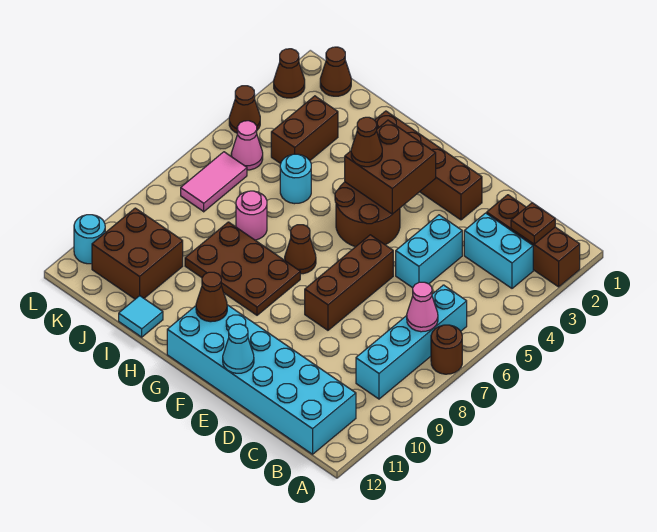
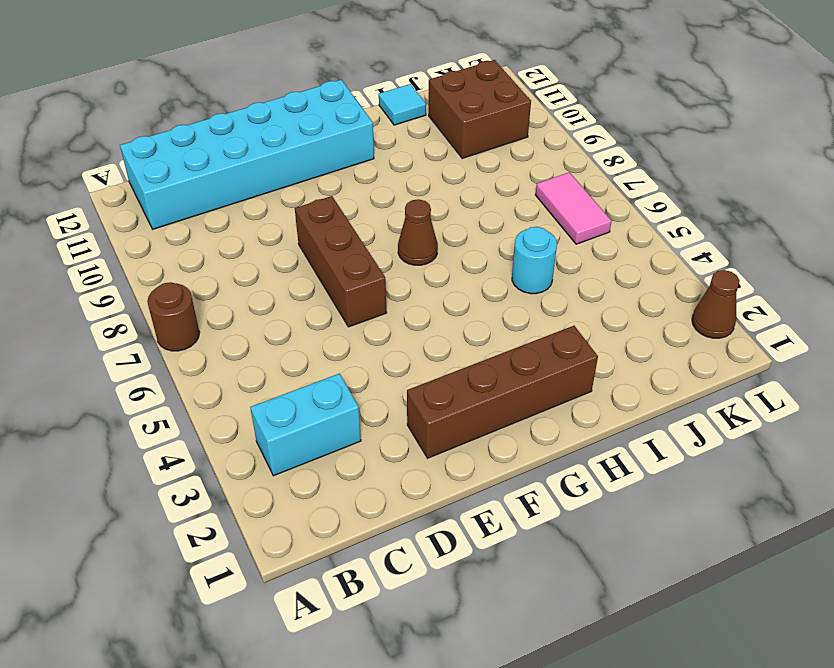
none -> brown 1x3 brick [487,195,580,287]
none -> cyan 1x4 brick [356,285,467,399]
none -> cyan 1x2 brick [396,215,462,288]

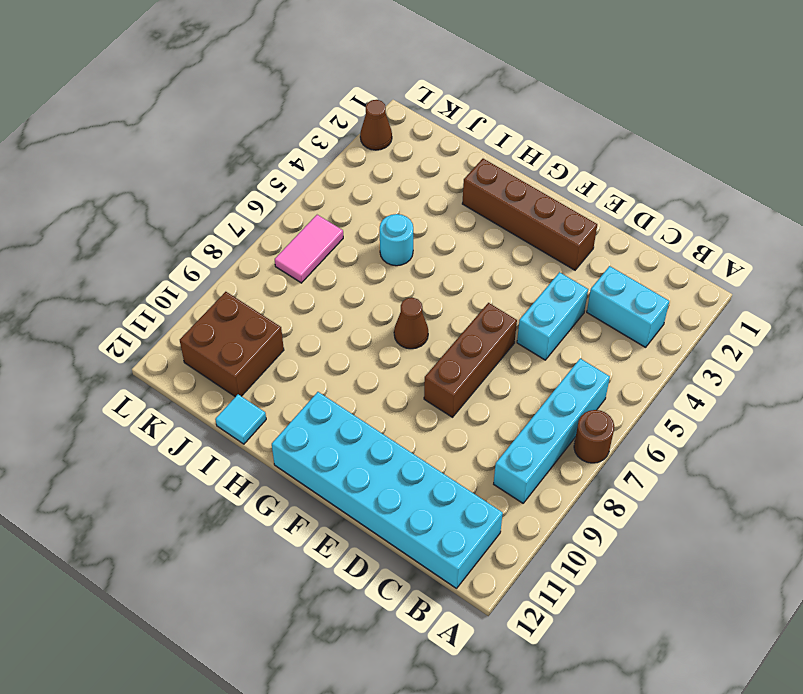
none -> brown 1x3 brick [487,195,580,287]
none -> brown 2x2 round brick [335,182,400,247]
none -> brown 2x3 plate [185,222,300,315]

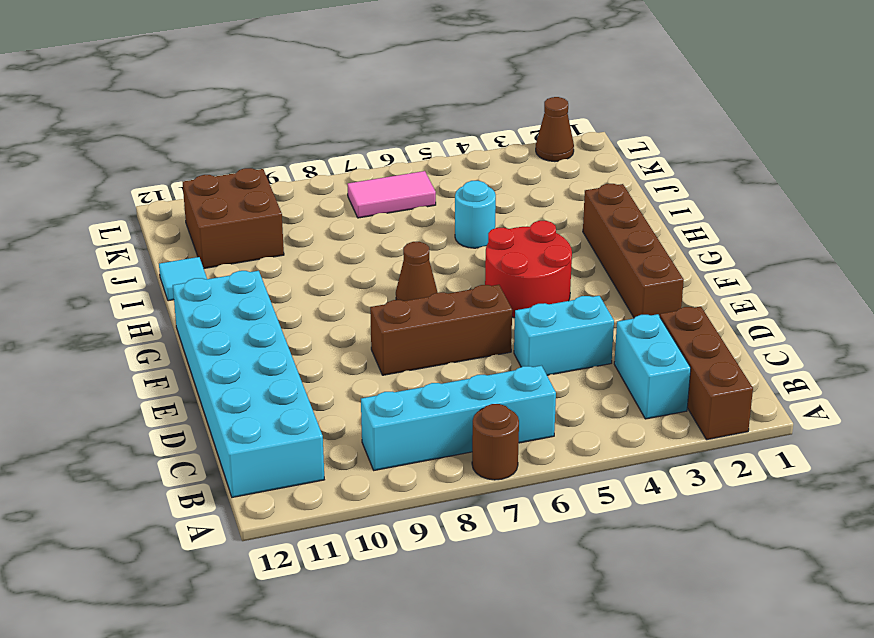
red 2x2 round brick [485,221,572,318] -> brown 2x2 round brick [335,182,400,247]
none -> brown 2x3 plate [185,222,300,315]
none -> pink 1x1 round brick [236,191,267,240]
none -> brown 1x2 brick [271,96,338,164]

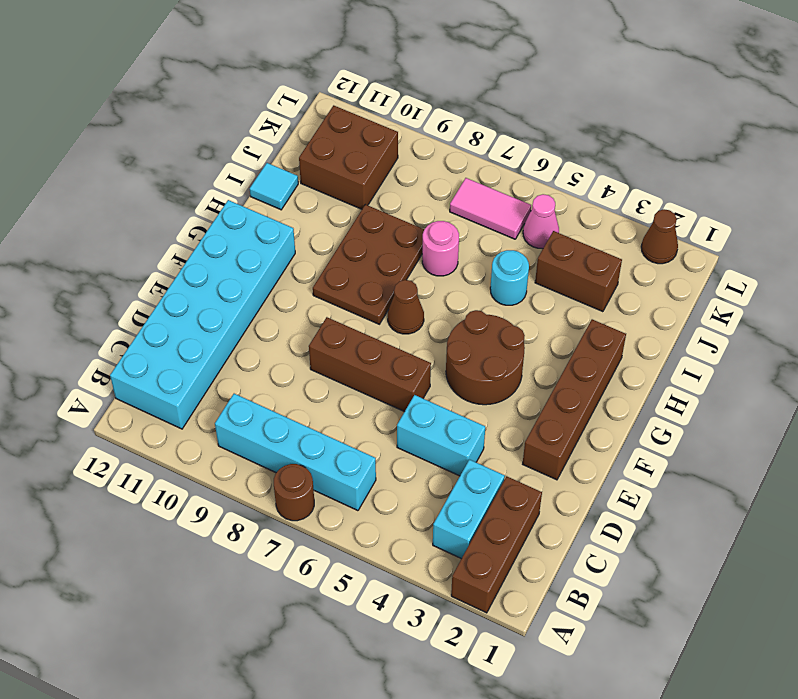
none -> brown 1x1 cone [320,47,351,96]
none -> brown 1x1 cone [229,86,260,133]
none -> cyan 1x1 round brick [74,215,105,264]

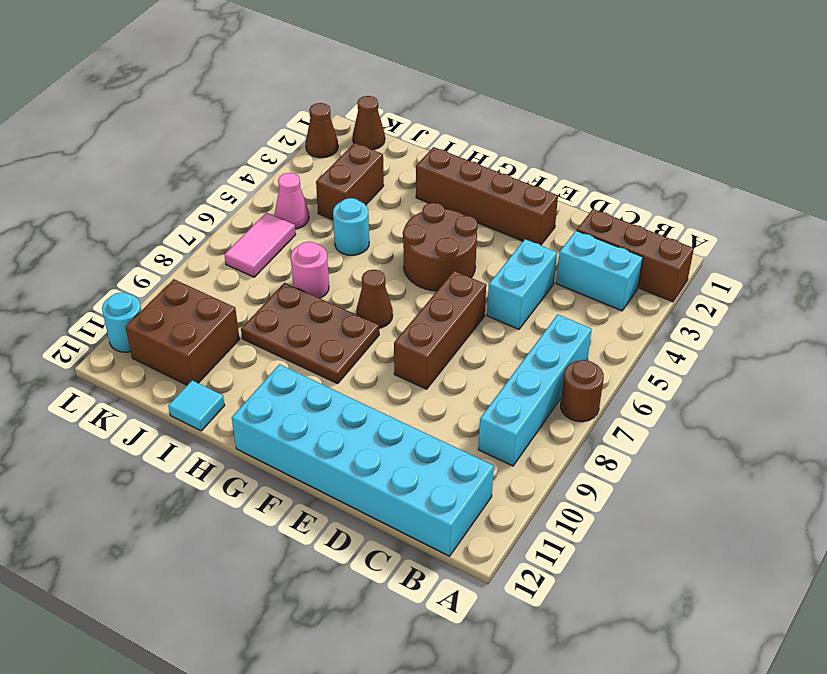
none -> brown 1x1 cone [229,86,260,133]
none -> brown 1x1 plate [511,203,555,244]
none -> pink 1x1 cone [407,282,438,332]

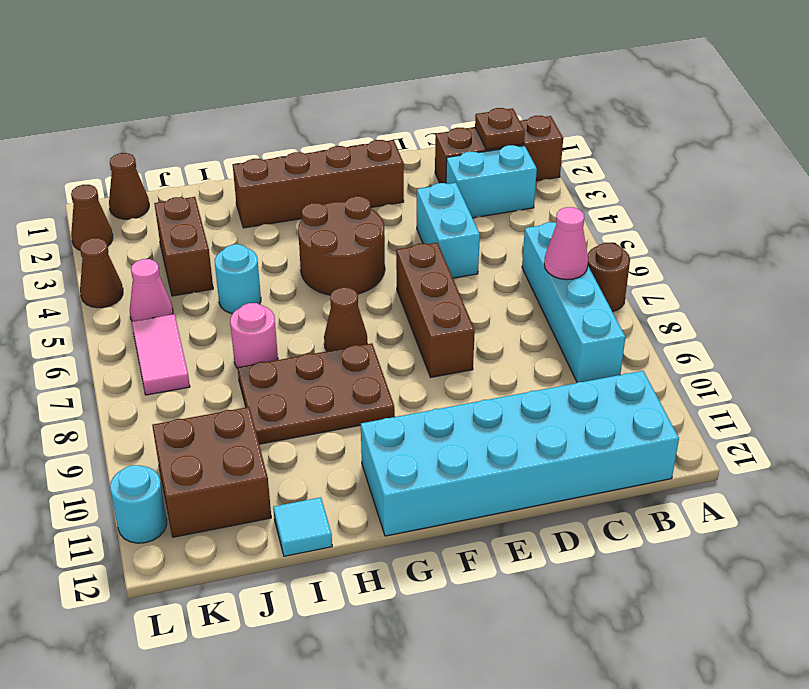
none -> cyan 1x1 cone [223,324,254,373]
none -> brown 2x2 brick [345,120,436,214]
none -> brown 1x1 cone [196,272,227,322]

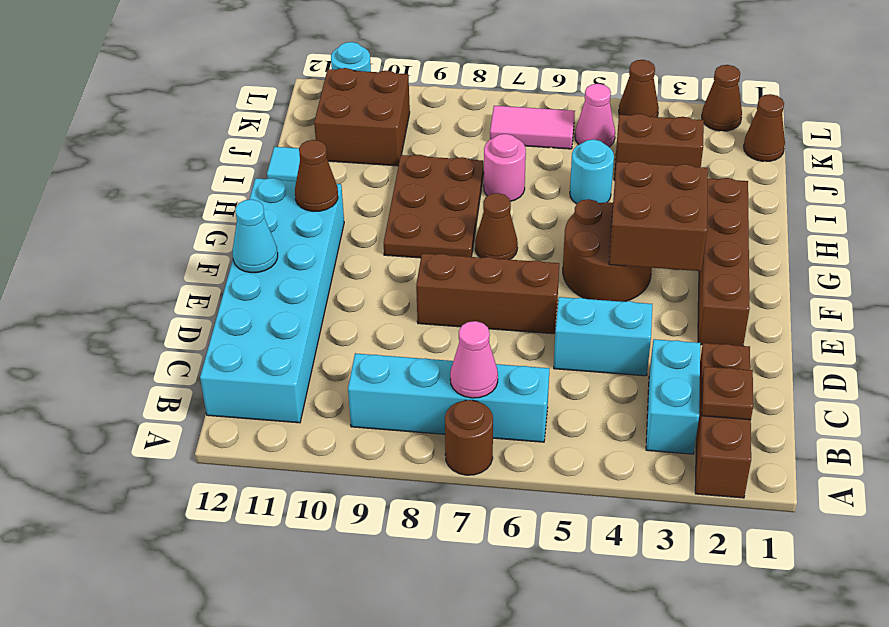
none -> brown 1x1 cone [351,117,382,167]

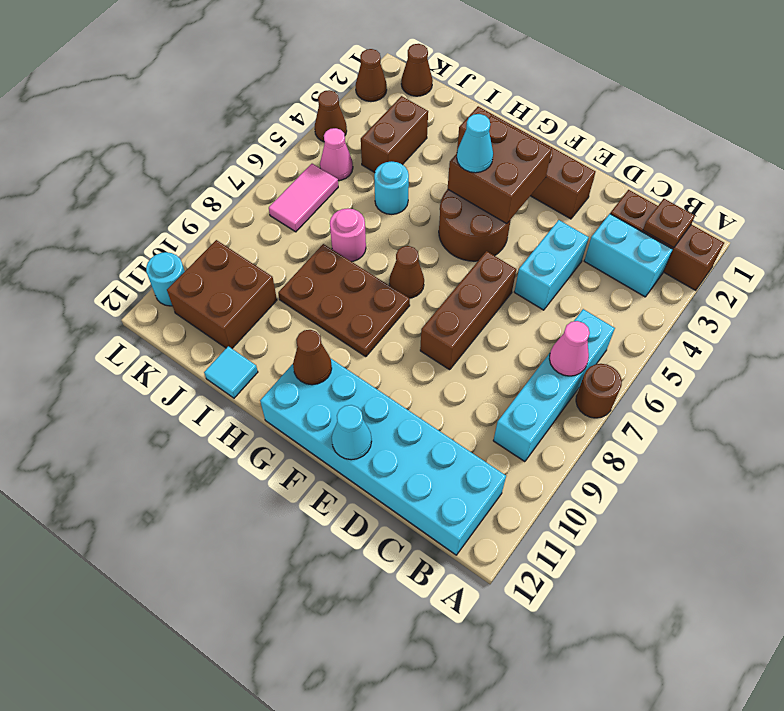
cyan 1x1 cone [457,114,493,173] -> brown 1x1 cone [351,117,382,167]

